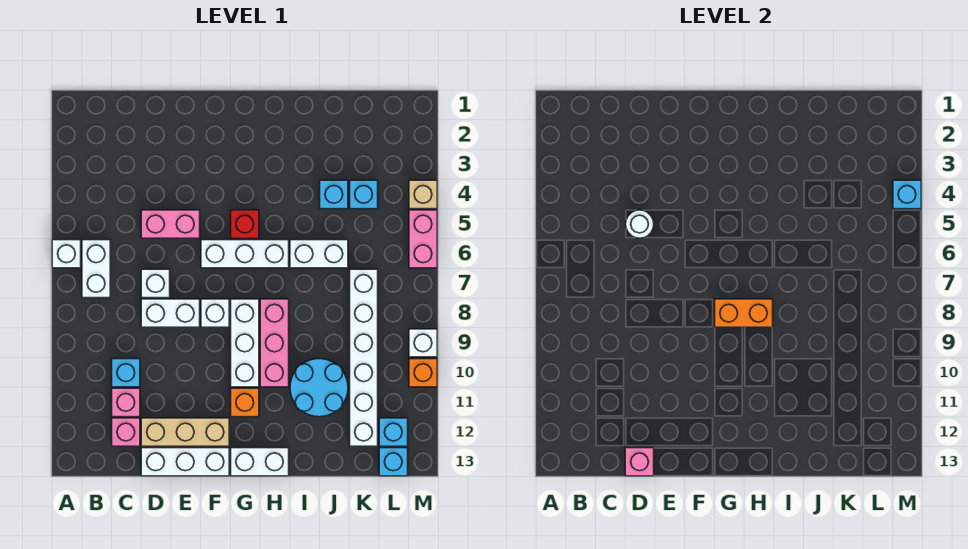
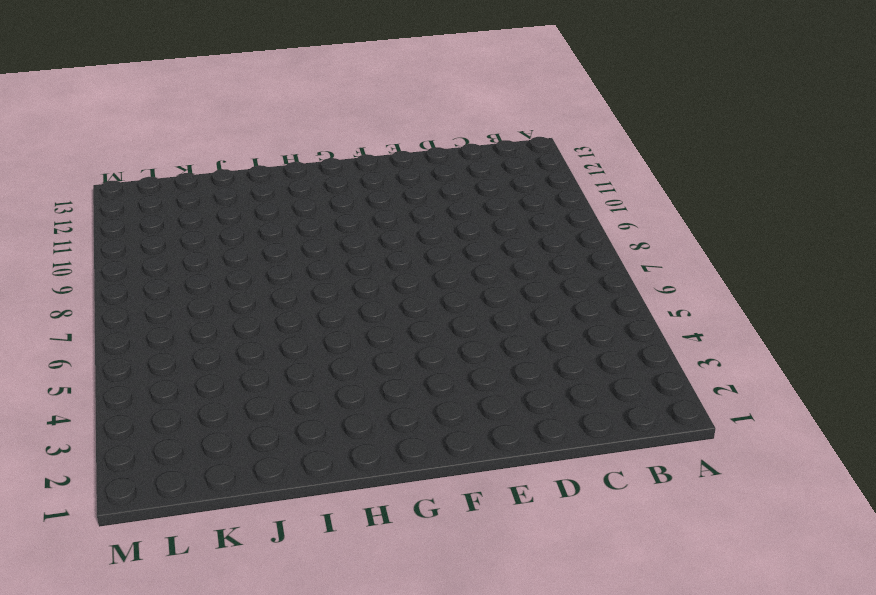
none -> white 1x1 brick [52,240,81,268]
none -> white 1x2 brick [82,240,110,298]
none -> cyan 1x1 brick [112,359,140,387]
none -> pink 1x1 brick [112,388,140,417]

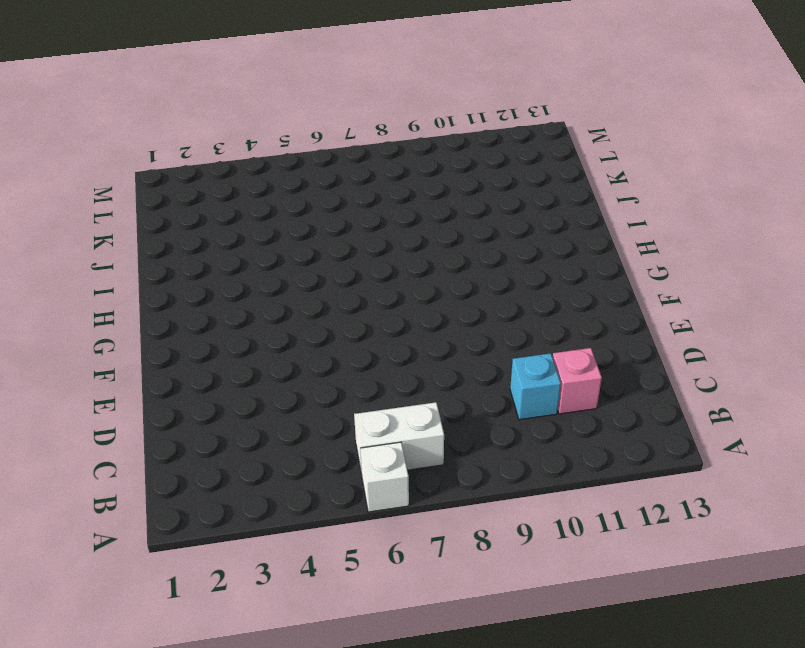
none -> pink 1x1 brick [112,418,140,446]
none -> pink 1x2 brick [141,210,200,238]
none -> white 1x1 brick [141,269,170,298]
none -> white 1x2 brick [141,299,200,327]

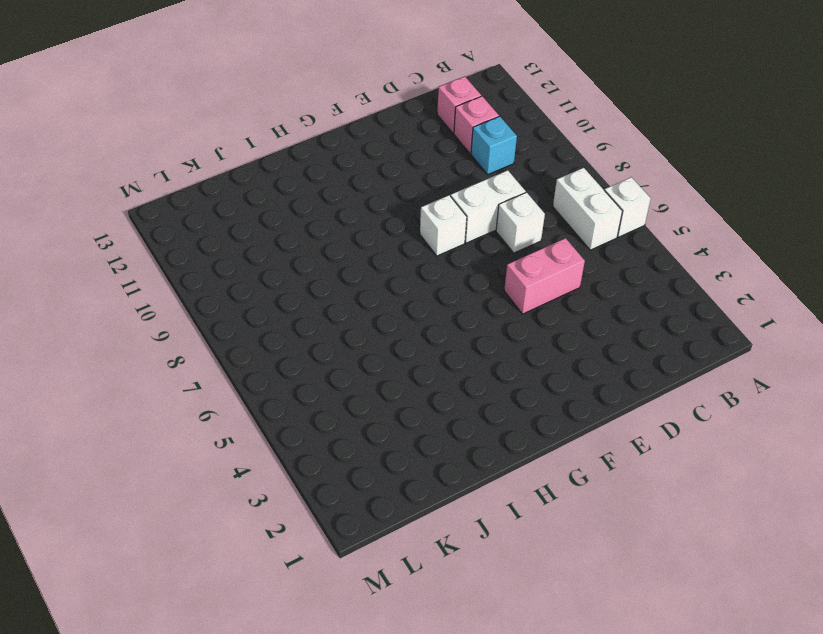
none -> tan 1x3 brick [141,418,229,446]
none -> white 1x3 brick [141,448,229,476]
none -> white 1x3 brick [201,240,289,268]
none -> red 1x1 brick [231,210,259,238]

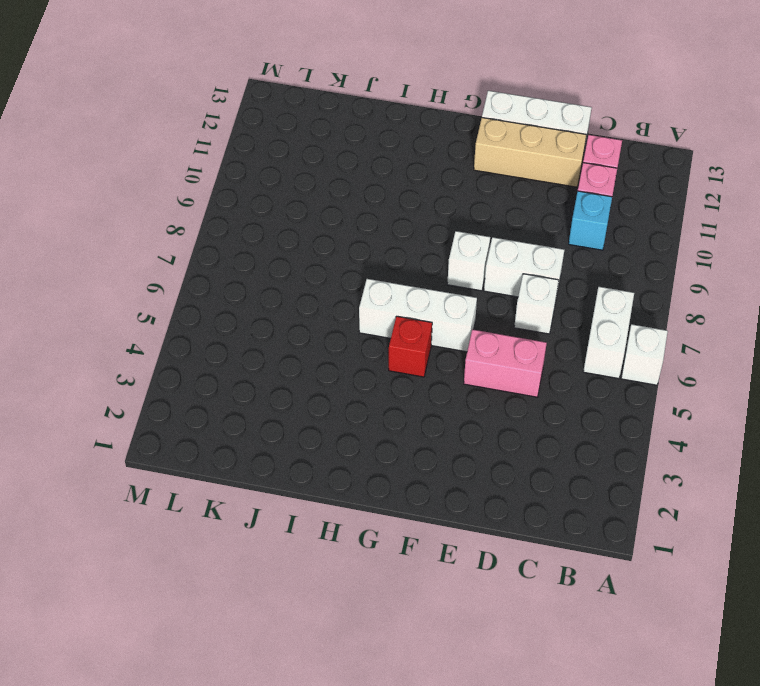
none -> white 1x3 brick [231,299,259,387]
none -> orange 1x1 brick [231,388,259,417]
none -> white 1x2 brick [231,448,289,476]
none -> pink 1x3 brick [260,299,289,387]

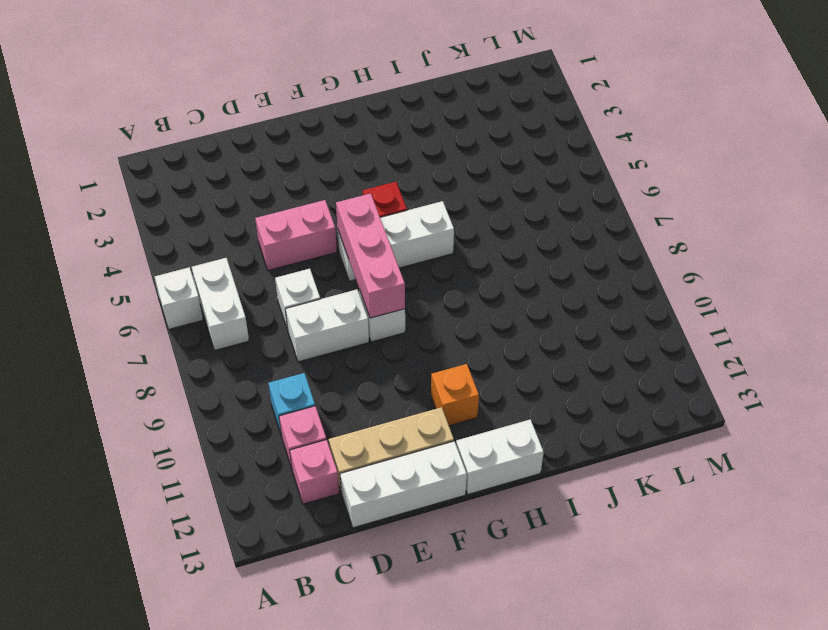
pink 1x3 brick [336,193,405,318] -> pink 1x3 brick moved to [260,299,289,387]
none -> white 1x3 brick [231,299,259,387]
none -> white 1x2 brick [290,240,348,268]
none -> cyan 2x2 round brick [290,359,348,417]
none -> cyan 1x1 brick [320,180,348,209]

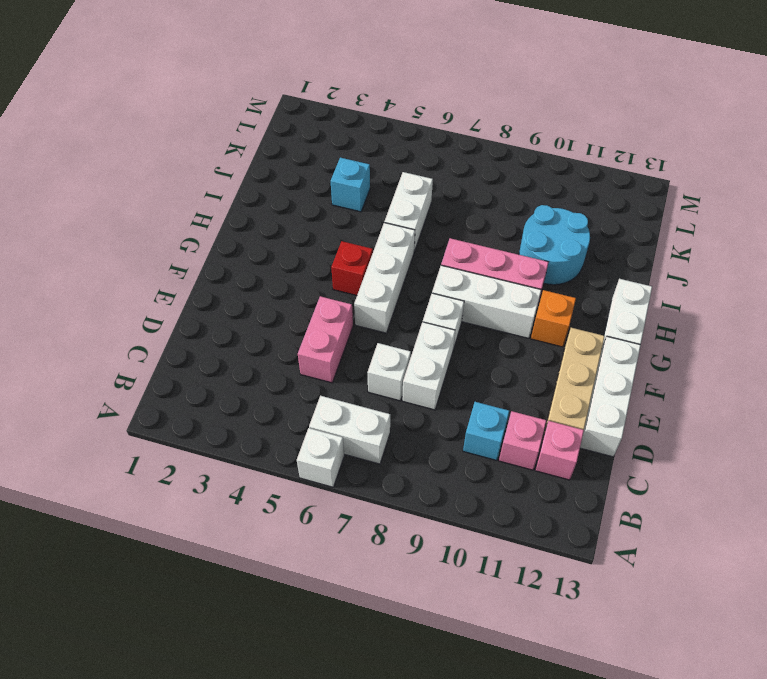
none -> cyan 1x1 brick [350,180,378,209]
none -> white 1x6 brick [350,269,378,446]
none -> cyan 1x1 brick [379,418,408,446]
none -> cyan 1x1 brick [379,448,408,476]

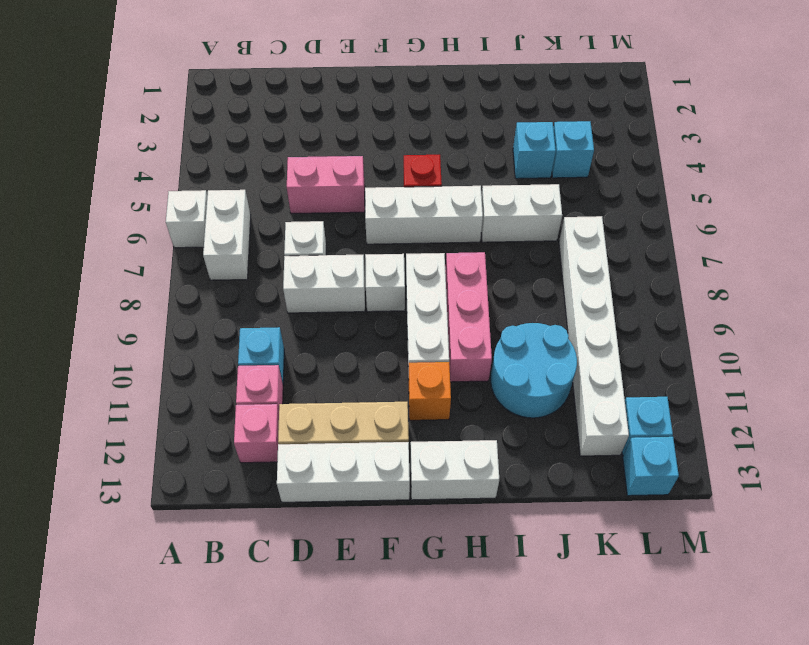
none -> tan 1x1 brick [409,180,437,209]
none -> pink 1x2 brick [409,210,437,268]
none -> white 1x1 brick [409,329,437,357]
none -> orange 1x1 brick [409,359,437,387]

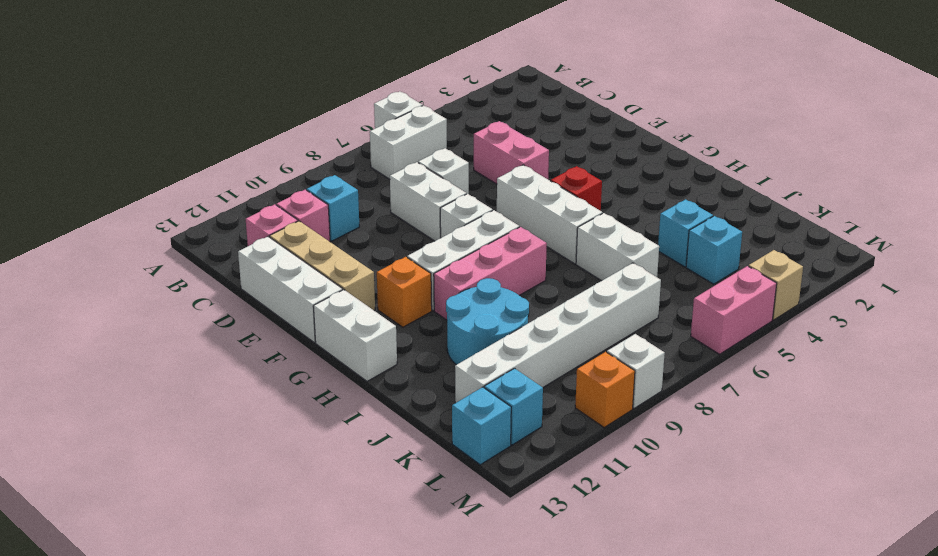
none -> white 1x1 round brick [626,210,654,238]
none -> pink 1x1 brick [625,448,654,476]
none -> orange 1x2 brick [715,299,773,327]
none -> cyan 1x1 brick [893,180,921,209]

